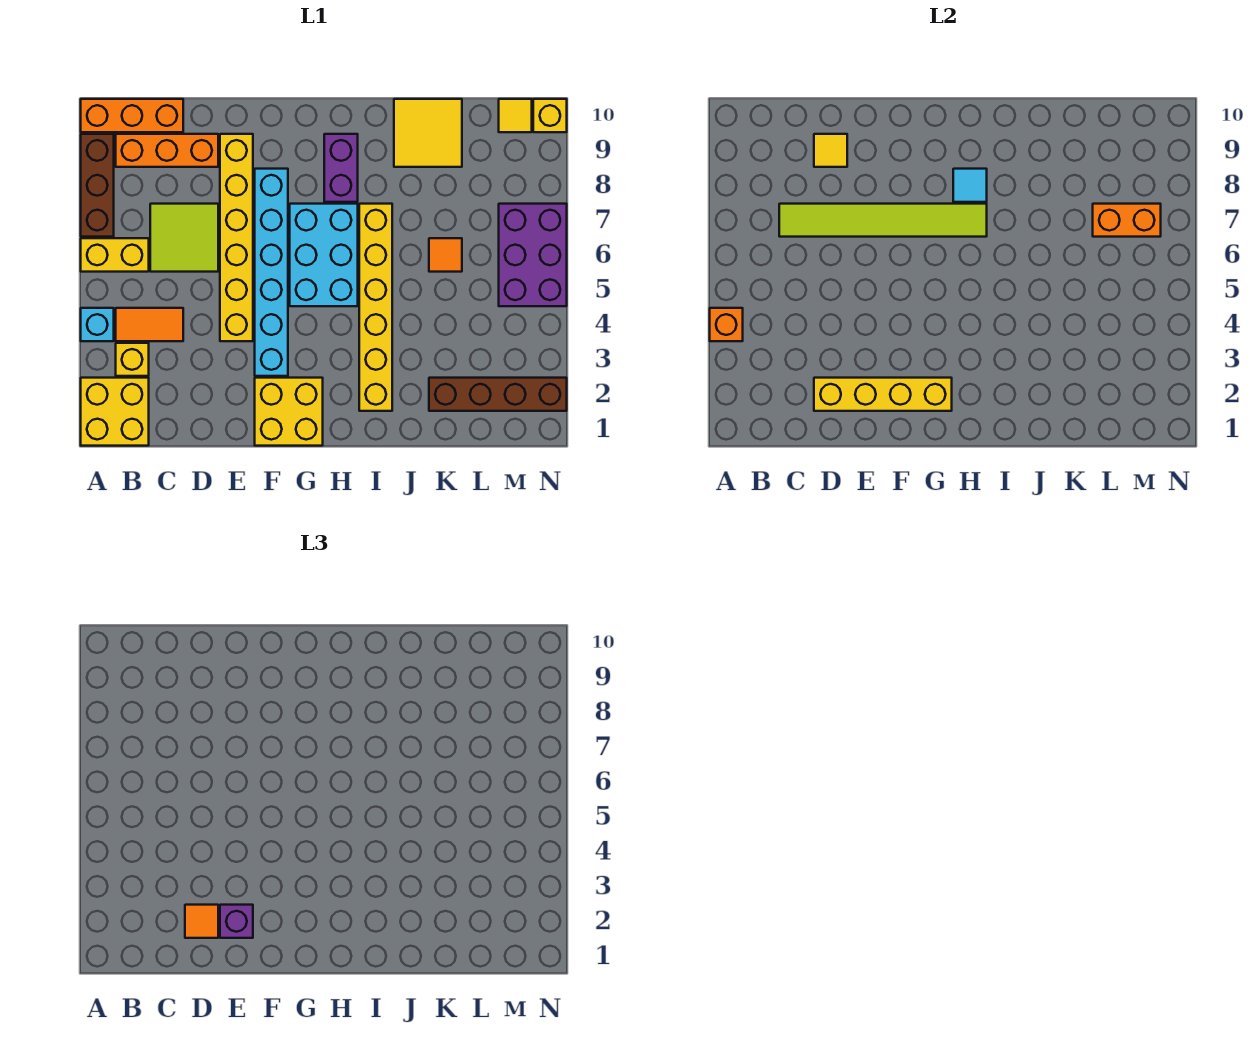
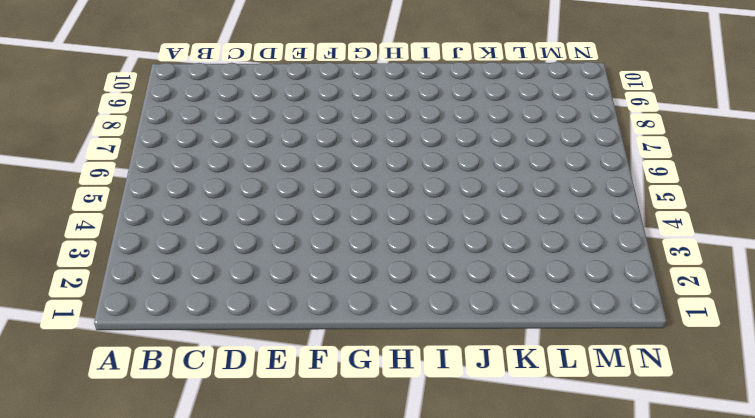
none -> yellow 2x2 brick [81,378,149,446]
none -> cyan 1x1 brick [81,308,114,341]
none -> yellow 1x2 brick [81,238,149,272]

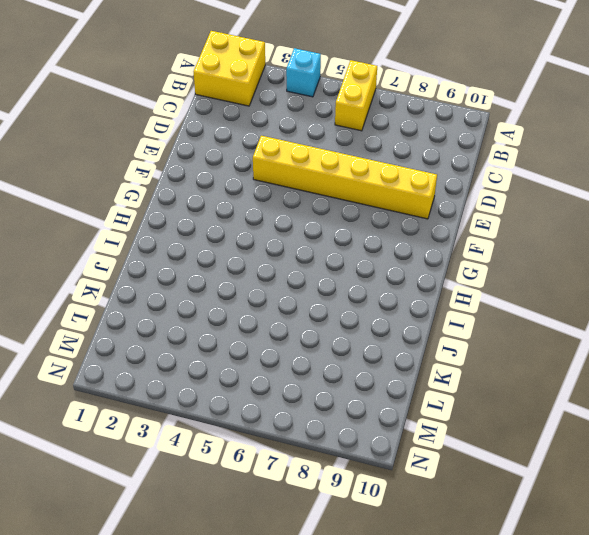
none -> brown 1x3 brick [81,134,114,237]
none -> orange 1x3 brick [81,99,183,132]
none -> yellow 1x1 brick [116,343,149,376]

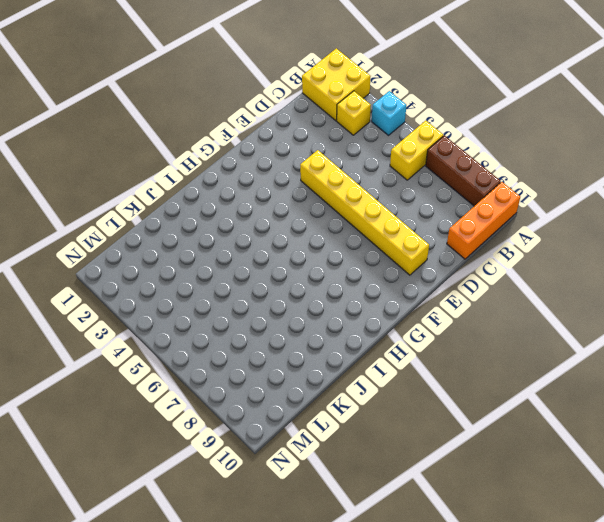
none -> orange 1x2 tile [116,308,183,341]
none -> orange 1x3 brick [116,134,218,167]
none -> lime 2x2 tile [150,204,218,272]

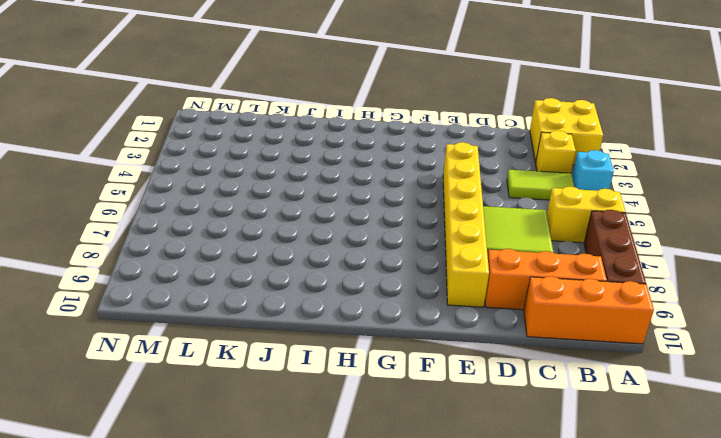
lime 1x2 tile [507,170,574,200] -> orange 1x2 tile [116,308,183,341]
none -> yellow 2x2 brick [255,378,323,446]
none -> cyan 1x6 brick [255,169,288,376]
none -> cyan 2x3 brick [290,204,358,306]

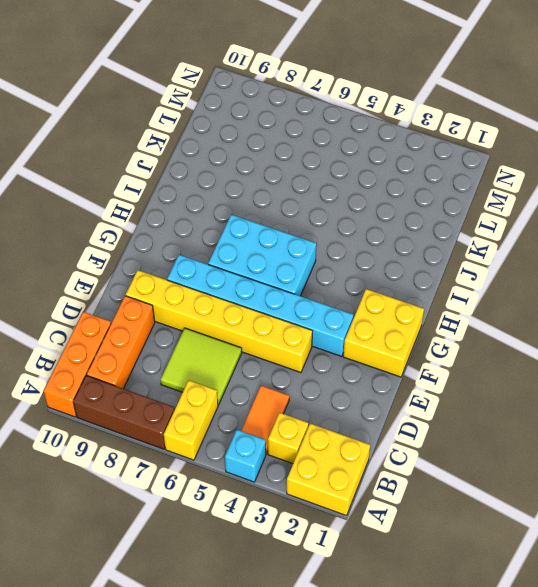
none -> purple 1x2 brick [324,134,358,202]
none -> yellow 1x6 brick [359,204,392,411]
none -> yellow 2x2 tile [394,99,462,167]

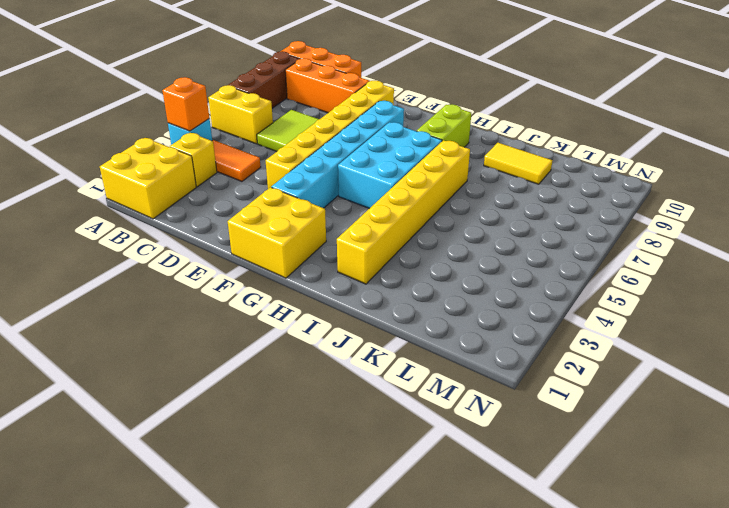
lime 1x2 brick [417,104,471,147] -> purple 1x2 brick [324,134,358,202]
yellow 1x2 tile [484,143,553,184] -> yellow 2x2 tile [394,99,462,167]
none -> brown 1x4 brick [429,378,567,411]
none -> orange 1x1 tile [429,238,462,272]
none -> purple 2x3 brick [499,204,567,306]

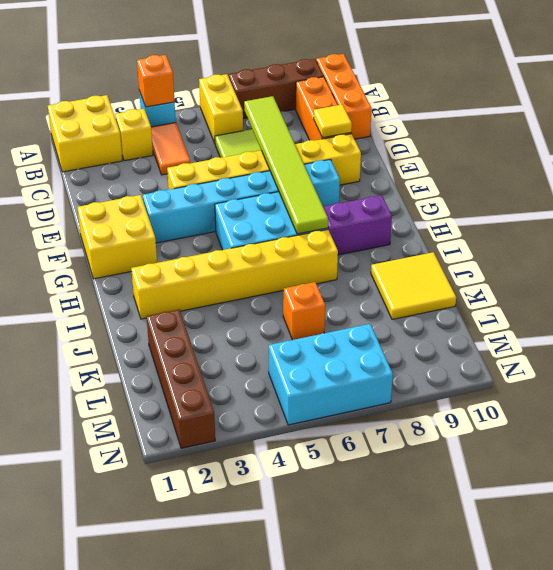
orange 1x1 brick [283,282,325,340] -> orange 1x1 tile [429,238,462,272]
cyan 2x3 brick [269,324,393,425] -> purple 2x3 brick [499,204,567,306]
none -> yellow 1x1 tile [499,99,532,132]
none -> yellow 1x1 brick [533,99,567,132]
none -> yellow 1x4 brick [814,378,952,411]

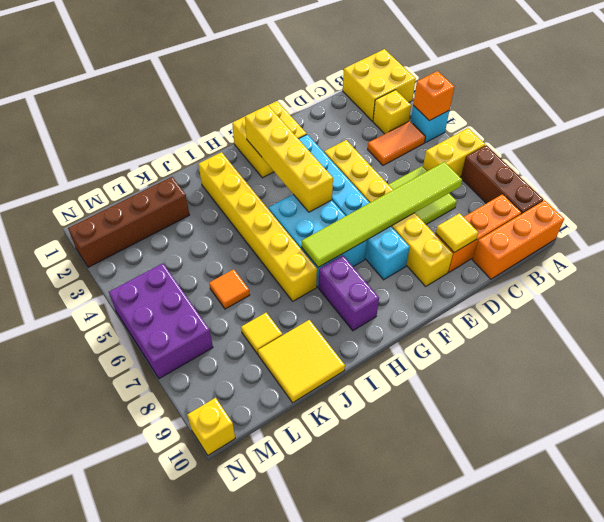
yellow 1x4 brick [245,105,333,212] -> yellow 1x4 brick turned to [814,378,952,411]
yellow 1x1 tile [241,313,283,354] -> yellow 1x1 tile moved to [499,99,532,132]
none -> cyan 1x1 tile [953,169,987,202]
none -> orange 1x2 brick [1093,204,1161,237]
none -> orange 1x1 tile [185,905,218,938]

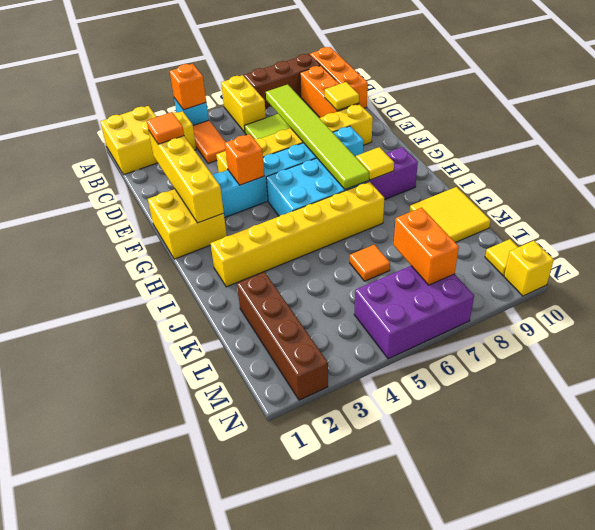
orange 1x1 brick [225,134,264,185] -> none
yellow 1x1 tile [356,147,394,180] -> cyan 1x1 tile [953,169,987,202]
none -> purple 1x1 brick [220,905,253,938]

